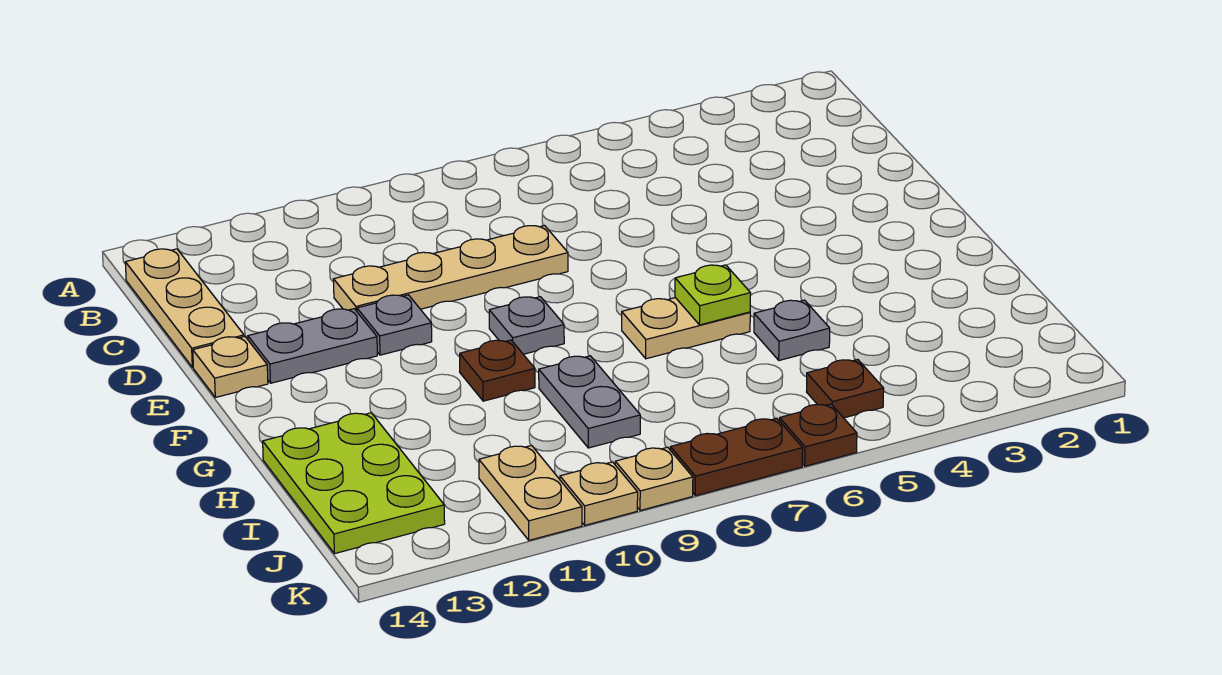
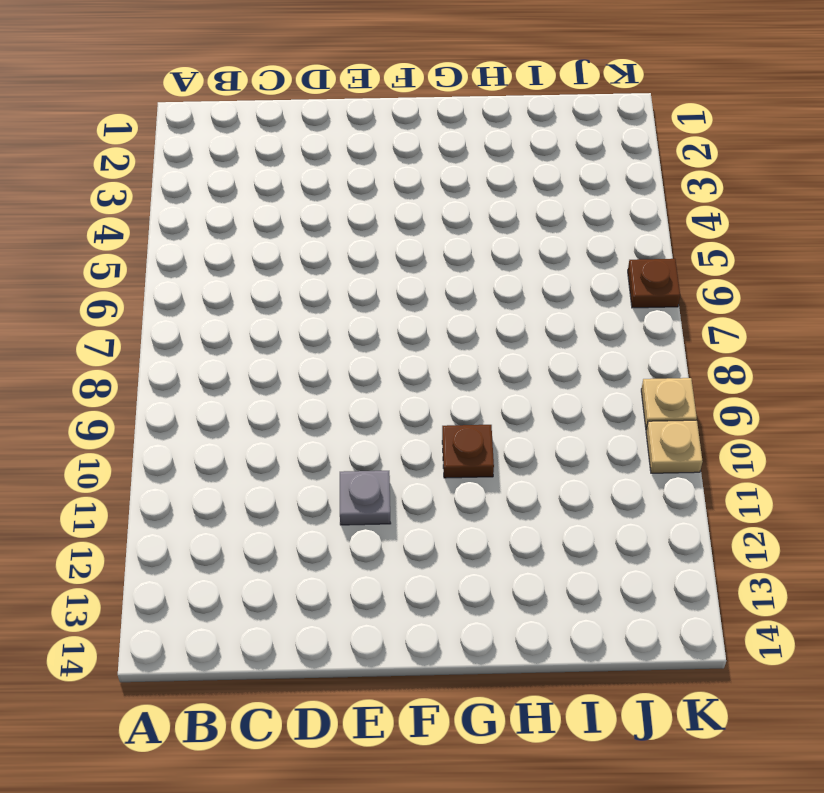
none -> tan 1x3 plate [125,249,244,367]
none -> tan 1x4 plate [334,226,568,311]
none -> grey 1x2 plate [248,309,377,383]

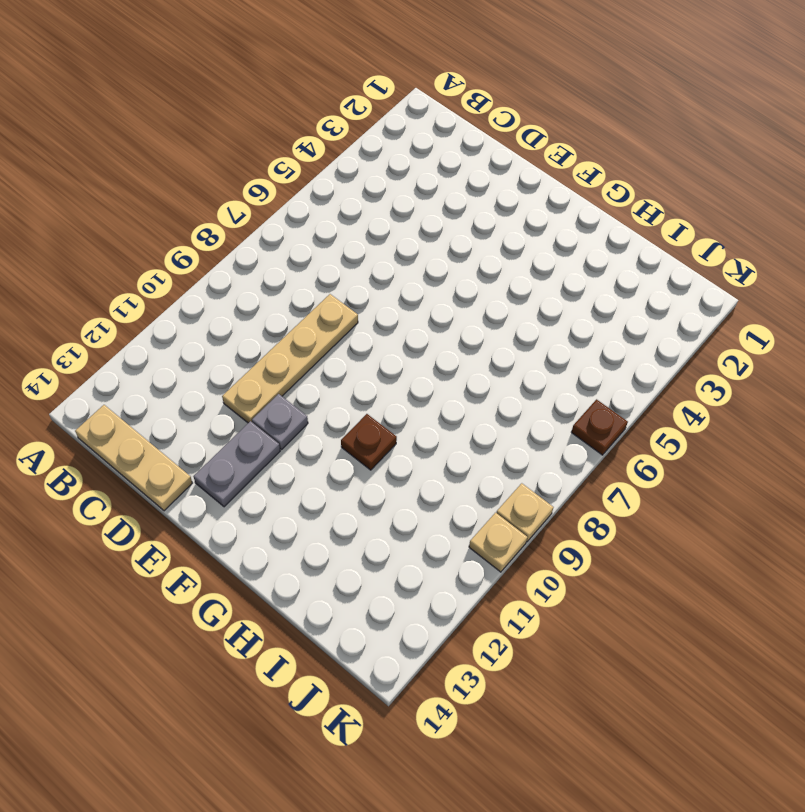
none -> tan 1x1 plate [193,337,268,397]
none -> grey 1x1 plate [489,297,564,354]
none -> tan 1x2 plate [622,298,750,359]

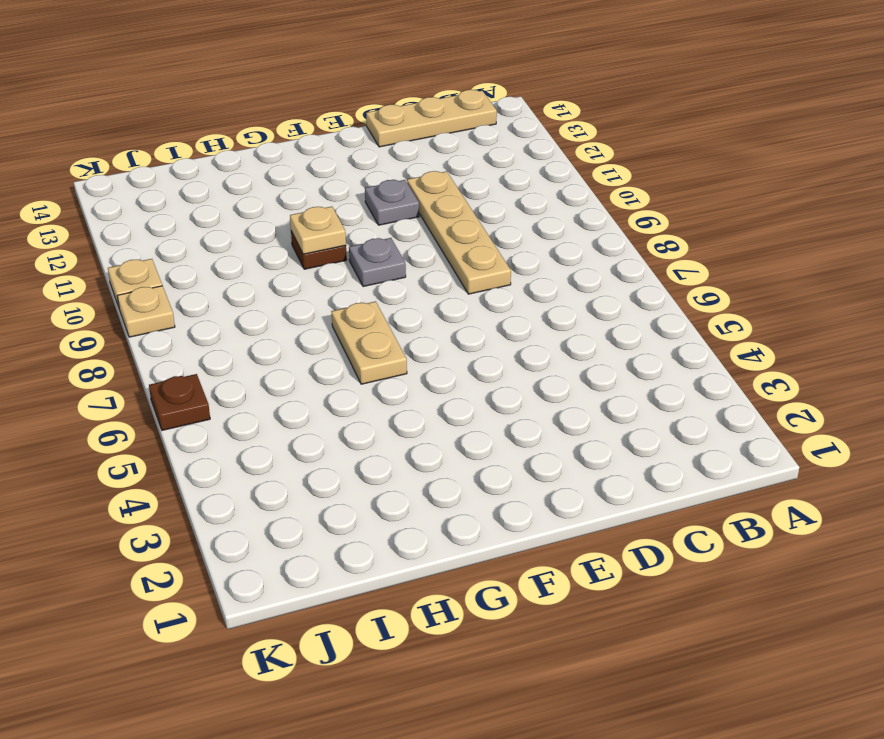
tan 1x1 plate [290,207,346,254] -> tan 1x1 plate moved to [193,337,268,397]
none -> grey 1x2 plate [248,309,377,383]
none -> grey 1x1 plate [754,300,830,360]
none -> grey 1x2 plate [539,356,640,448]

